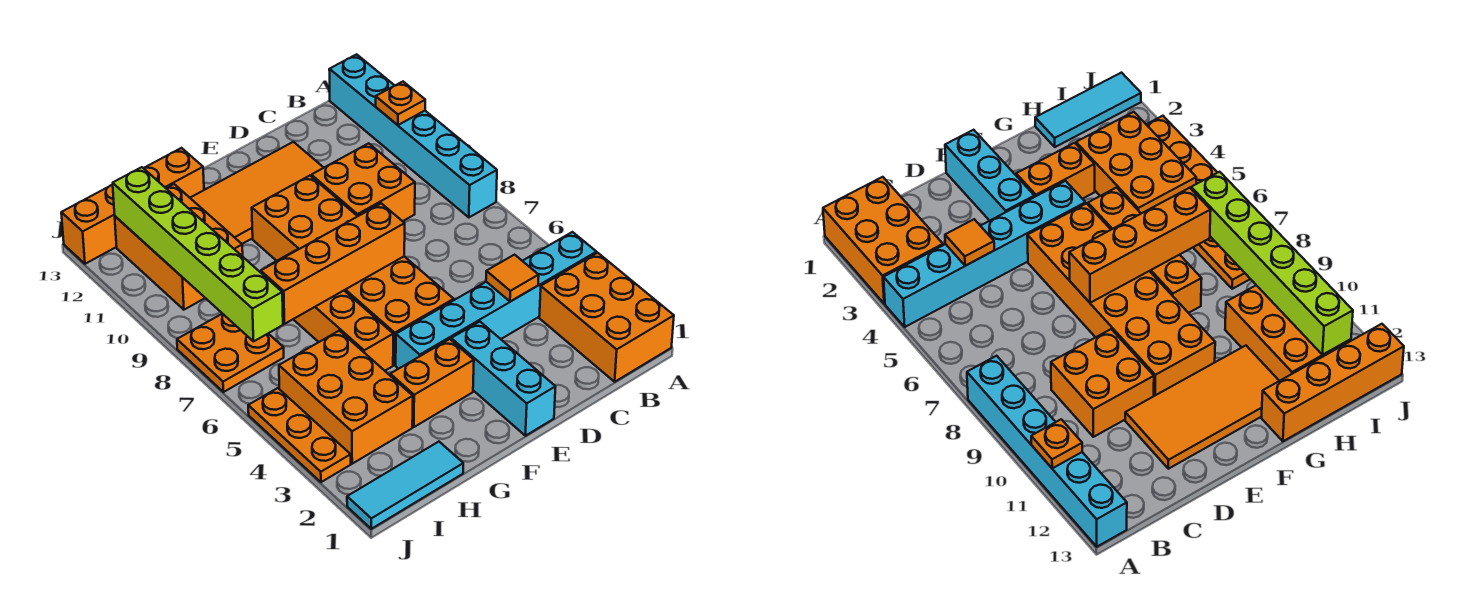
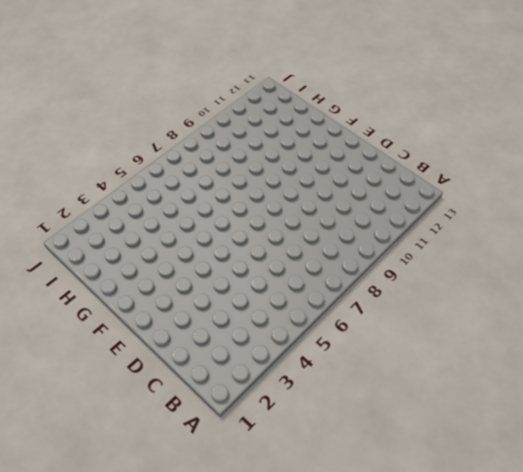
none -> orange 2x3 brick [539,253,674,382]
none -> cyan 1x6 brick [396,232,596,369]
none -> cyan 1x6 brick [329,54,497,217]

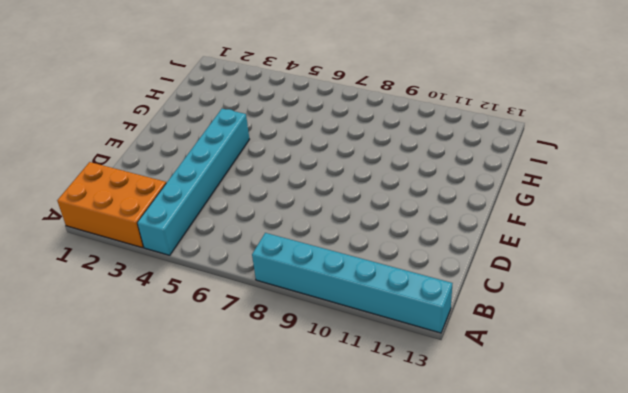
none -> orange 2x2 brick [311,143,415,221]
none -> orange 2x4 tile [191,142,324,244]
none -> cyan 1x3 brick [451,322,555,436]

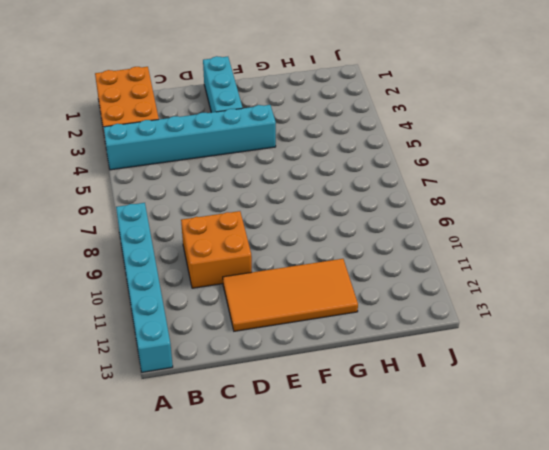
none -> orange 2x6 brick [252,176,454,365]
none -> orange 1x2 brick [390,339,474,427]
none -> orange 1x4 brick [269,250,393,371]

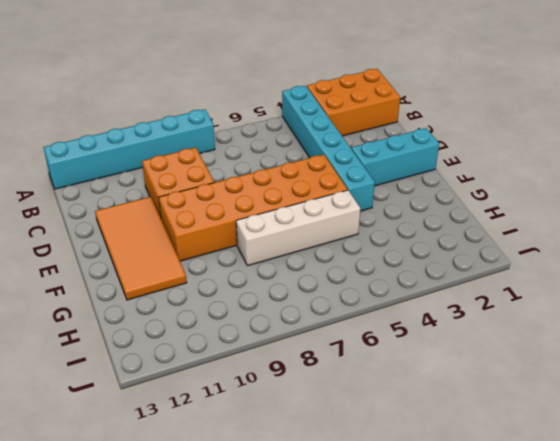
white 1x4 brick [236,190,360,266] -> orange 1x4 brick [269,250,393,371]
none -> orange 1x2 brick [390,339,474,427]
none -> orange 1x4 brick [61,148,204,264]
none -> cyan 1x3 tile [347,442,463,529]

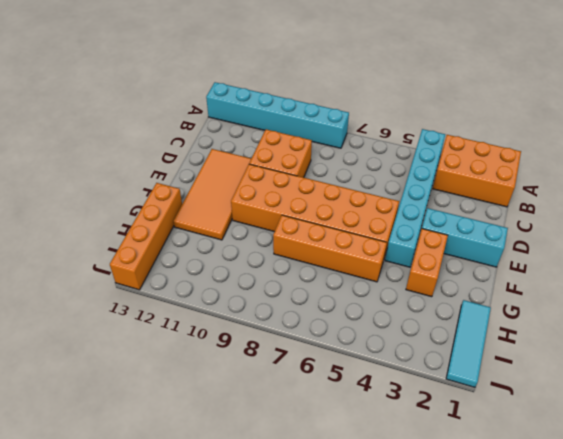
none -> orange 2x3 brick [279,331,413,464]
none -> orange 2x3 brick [115,184,243,310]
none -> orange 2x2 plate [177,314,284,392]

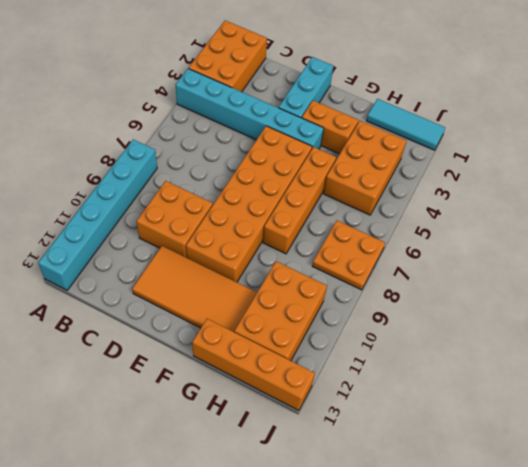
none -> orange 1x3 plate [248,388,351,482]
none -> orange 1x1 plate [376,82,425,125]
none -> orange 1x1 tile [486,255,539,302]

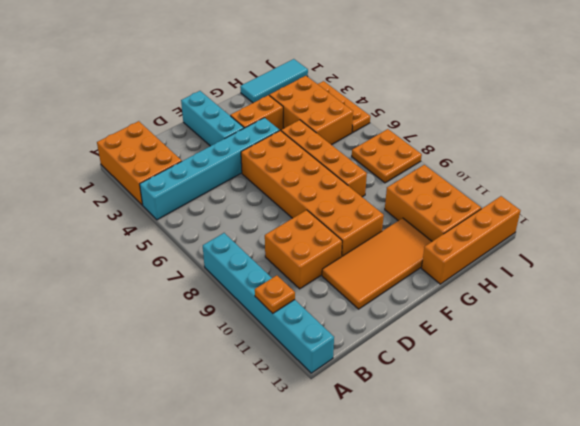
none -> orange 1x1 tile [486,255,539,302]
none -> orange 1x4 brick [260,203,405,324]
none -> lime 1x6 brick [113,167,283,342]

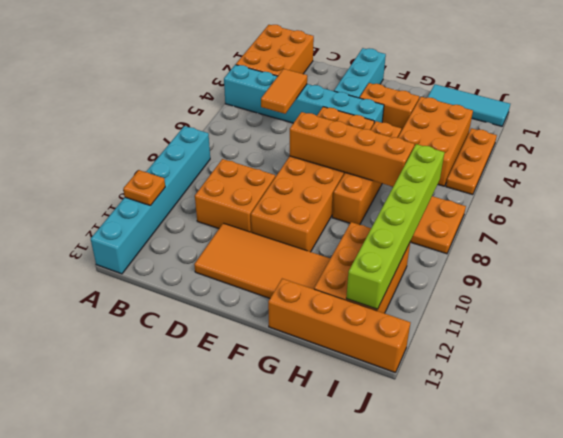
orange 1x2 tile [261,69,307,114] -> orange 1x1 tile [486,255,539,302]

